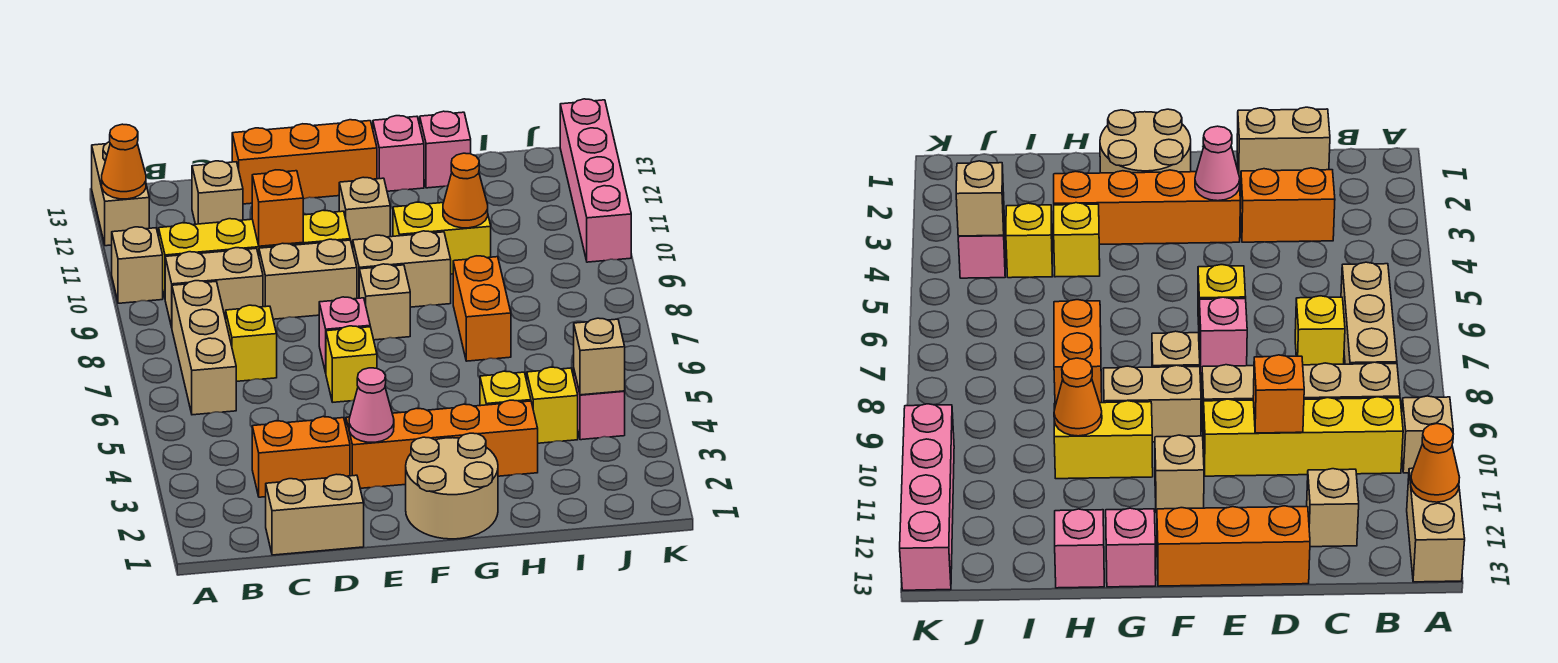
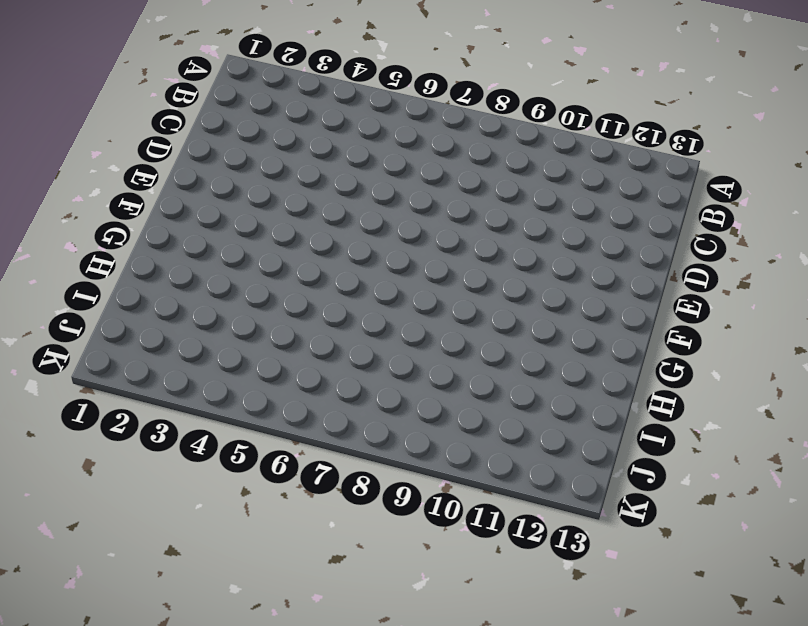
none -> tan 1x1 brick [112,227,163,303]
none -> tan 1x2 brick [92,142,149,246]
none -> tan 1x3 brick [172,281,236,415]
none -> tan 1x2 brick [165,248,263,327]

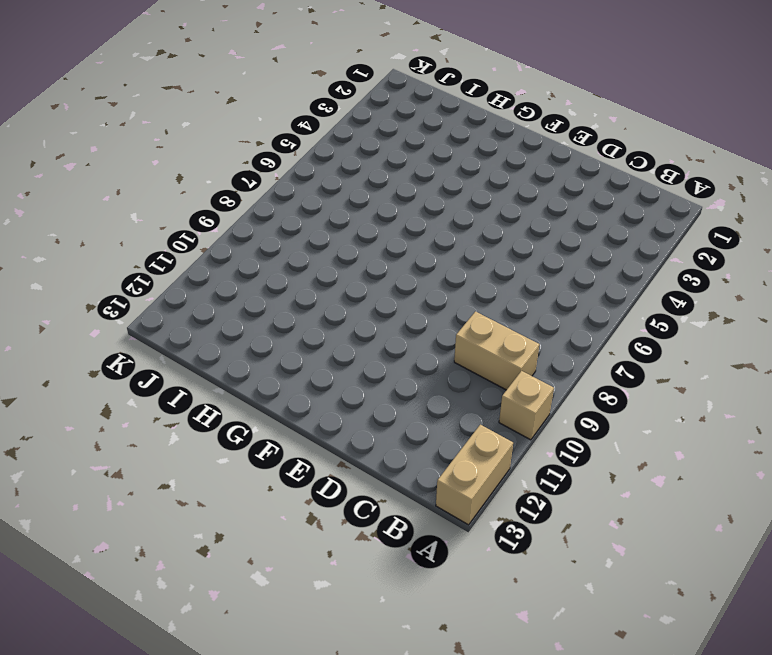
none -> tan 1x3 brick [172,281,236,415]
none -> yellow 1x4 brick [159,210,350,297]
none -> tan 1x2 brick [266,474,364,555]
none -> orange 1x2 brick [252,417,350,497]

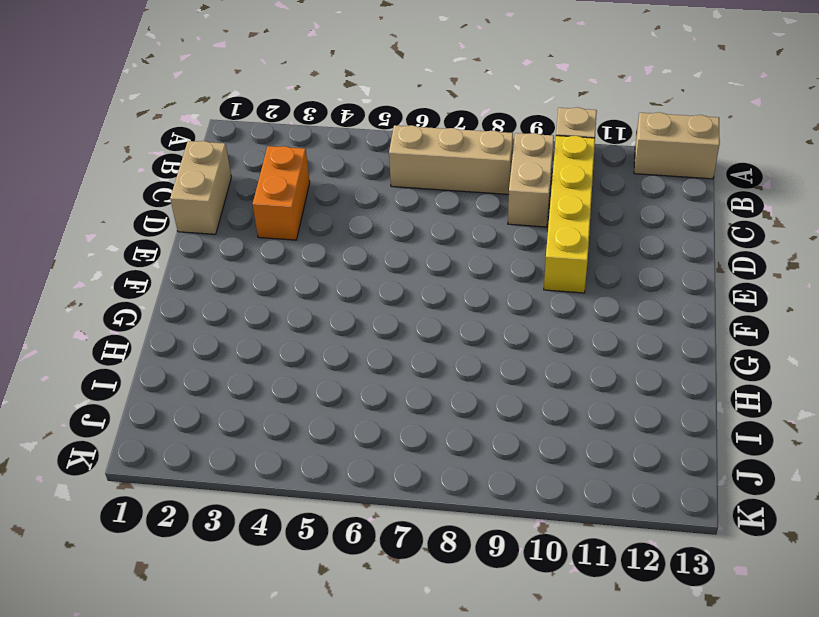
none -> yellow 1x1 brick [226,305,277,381]
none -> tan 1x1 brick [192,161,243,224]
none -> tan 1x2 brick [259,239,357,319]
none -> orange 1x3 brick [232,120,377,204]

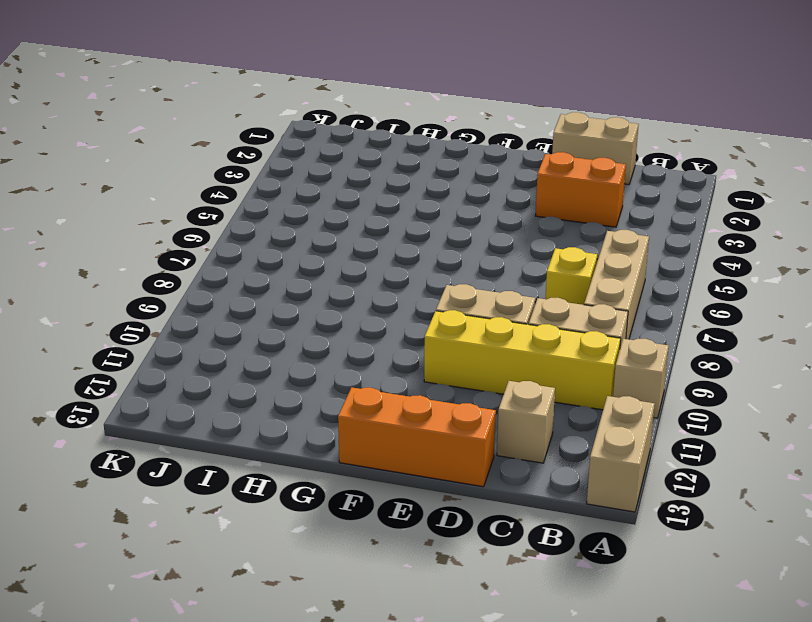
none -> orange 1x4 brick [346,400,538,488]
none -> yellow 1x1 brick [326,326,377,402]
none -> pink 1x1 brick [319,297,370,373]
none -> tan 2x2 round brick [406,433,498,539]

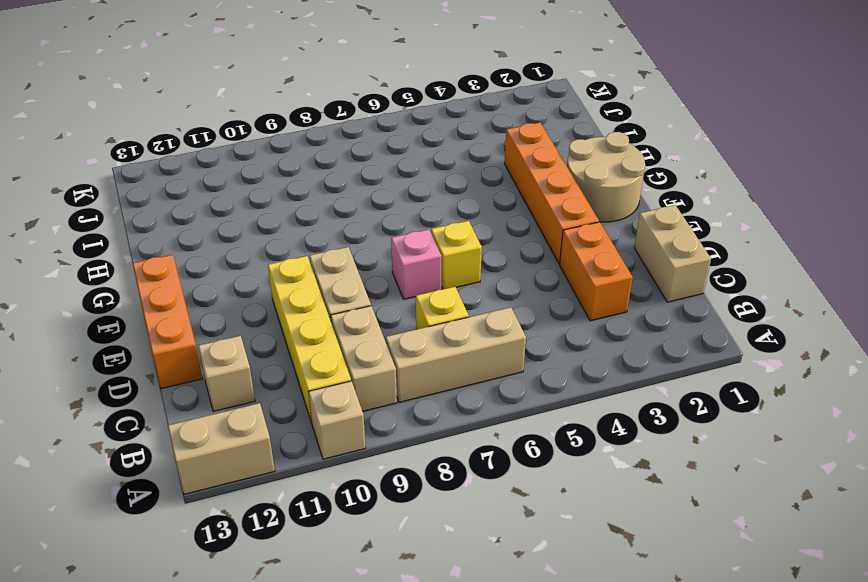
none -> tan 1x1 brick [359,264,410,340]
none -> tan 1x2 brick [353,231,451,307]
none -> tan 1x1 brick [339,177,390,248]
none -> yellow 1x2 brick [393,202,491,274]

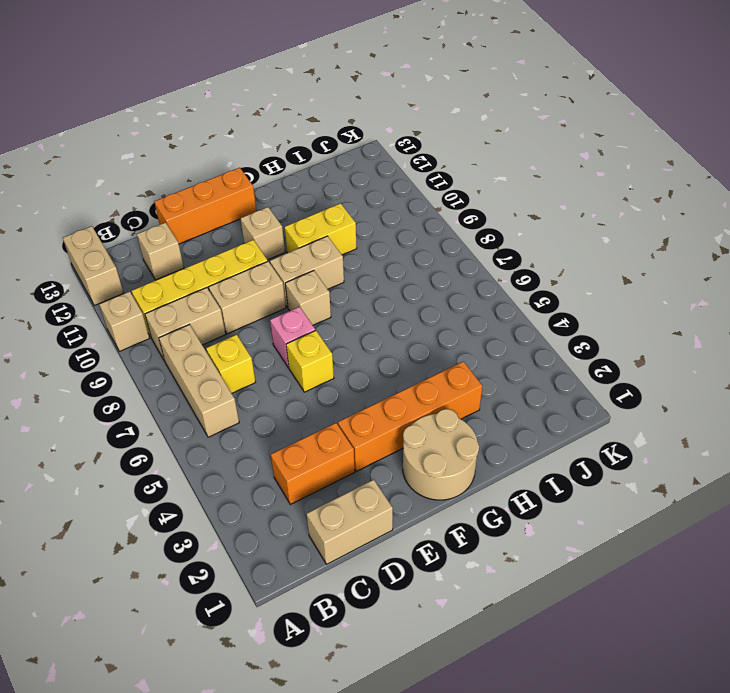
none -> pink 1x1 brick [373,116,424,191]
none -> yellow 1x1 brick [480,371,531,406]
none -> orange 1x2 brick [453,256,511,361]
none -> pink 1x1 brick [420,111,471,188]

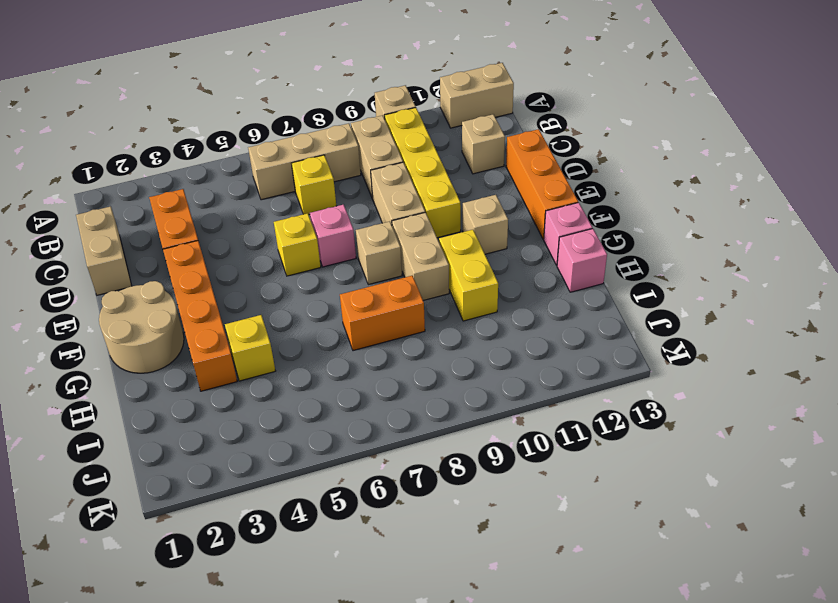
none -> yellow 1x1 brick [527,367,578,443]
none -> pink 1x1 brick [574,371,625,440]
none -> pink 1x4 brick [560,99,631,262]
none -> orange 1x1 cone [102,124,146,199]

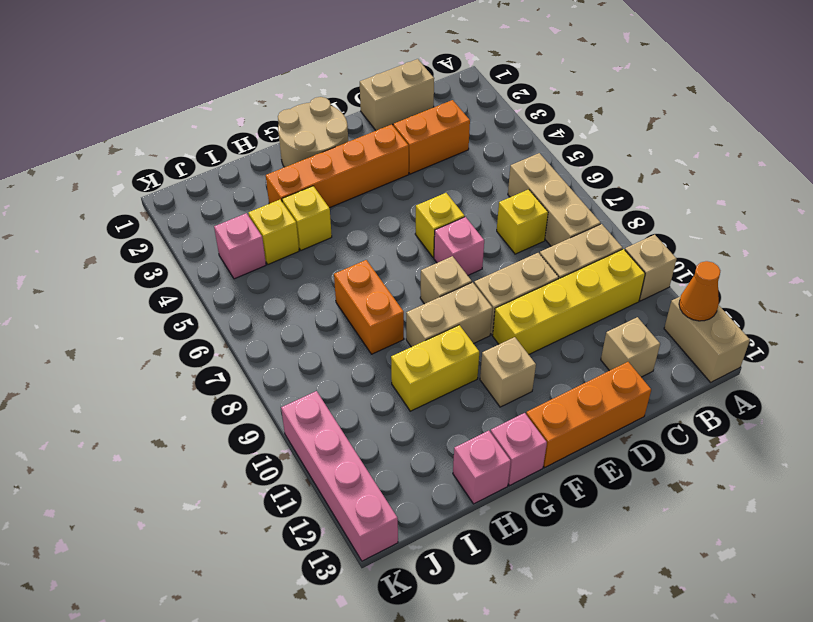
none -> orange 1x1 brick [252,170,303,246]
none -> pink 1x1 cone [349,368,394,442]
none -> orange 1x1 cone [443,153,488,228]
none -> tan 1x1 brick [574,318,625,395]

